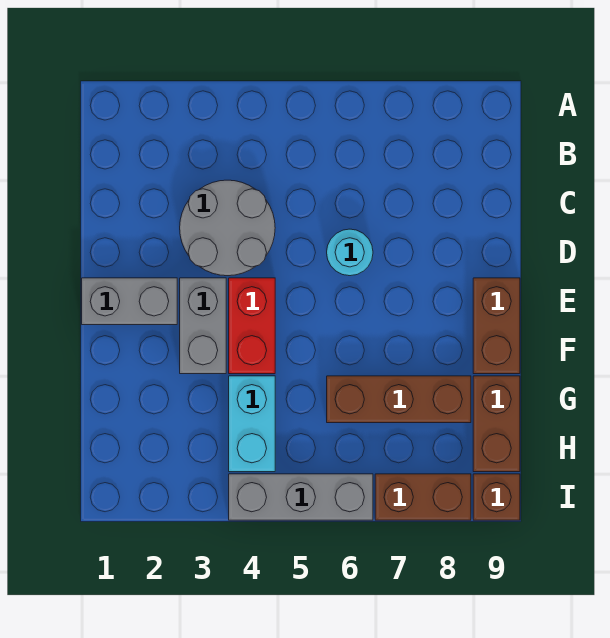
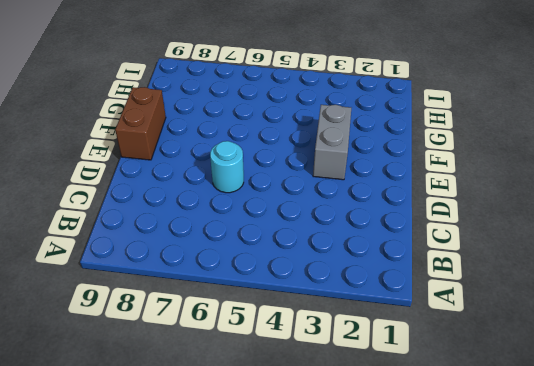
none -> grey 2x2 round brick [180,180,275,276]
none -> grey 1x2 brick [82,278,177,325]
none -> red 1x2 brick [229,278,275,374]

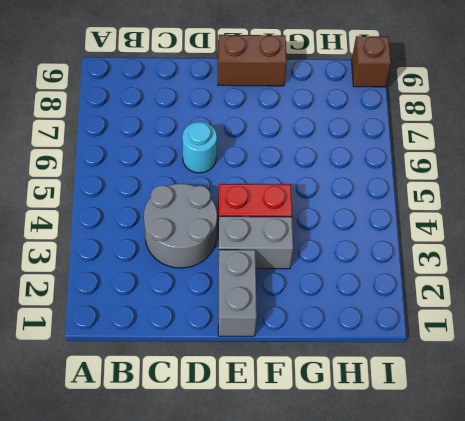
none -> cyan 1x2 brick [229,376,275,472]
none -> brown 1x3 brick [327,376,471,423]
none -> brown 1x2 brick [473,376,520,472]

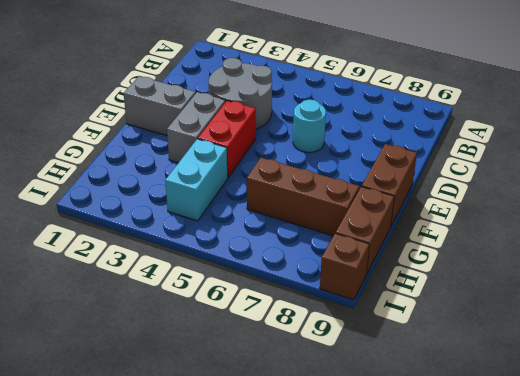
none -> grey 1x3 brick [229,474,373,520]
none -> brown 1x2 brick [375,474,471,520]

